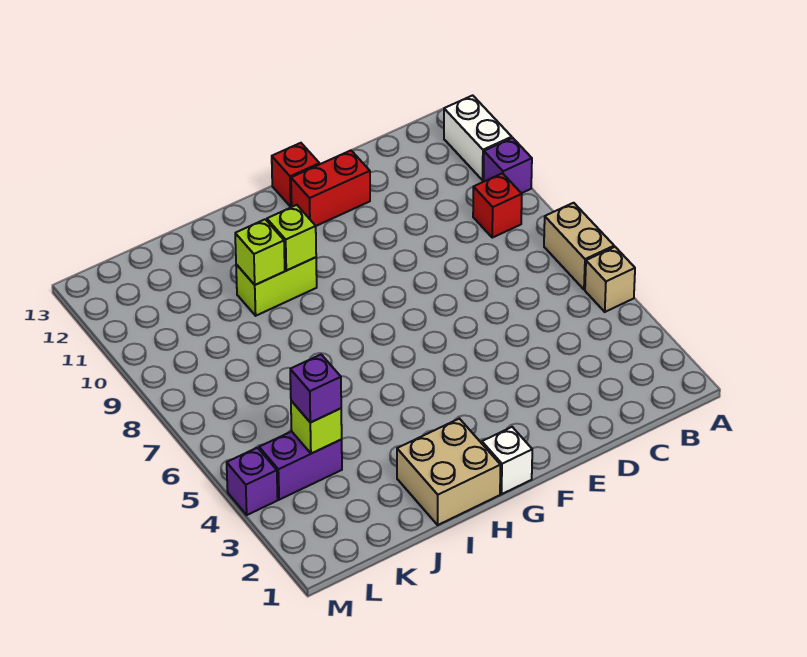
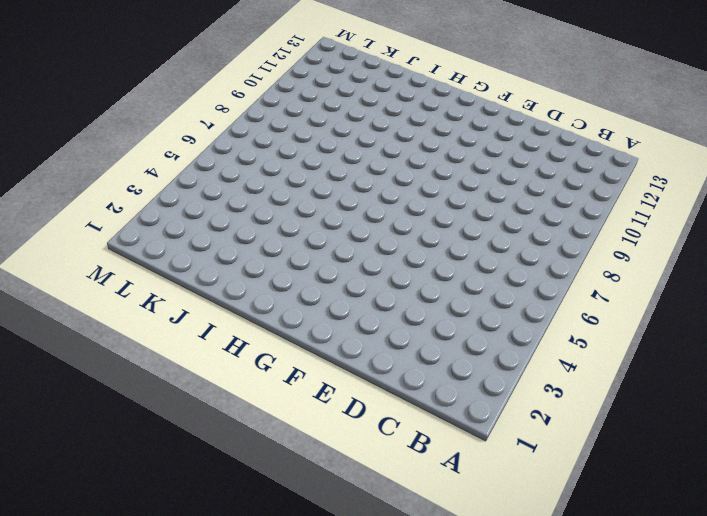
none -> tan 1x1 brick [585,247,635,312]
none -> tan 1x2 brick [544,203,614,290]
none -> purple 1x1 brick [483,138,532,193]

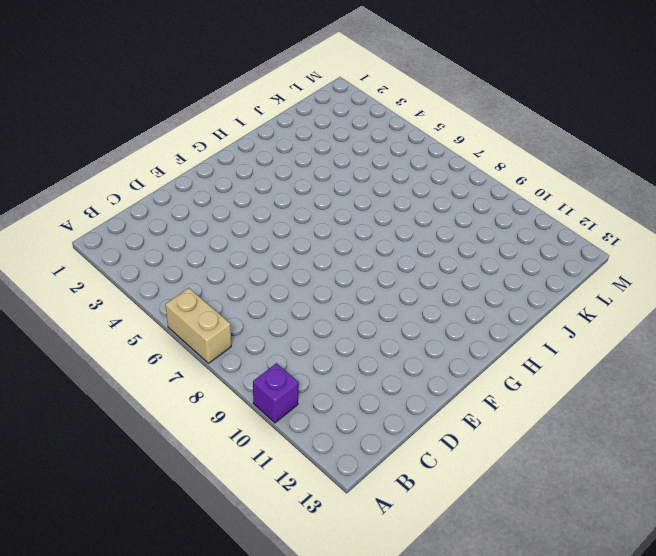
none -> tan 1x1 brick [585,247,635,312]
none -> white 1x2 brick [444,95,512,180]
none -> red 1x1 brick [473,173,522,238]

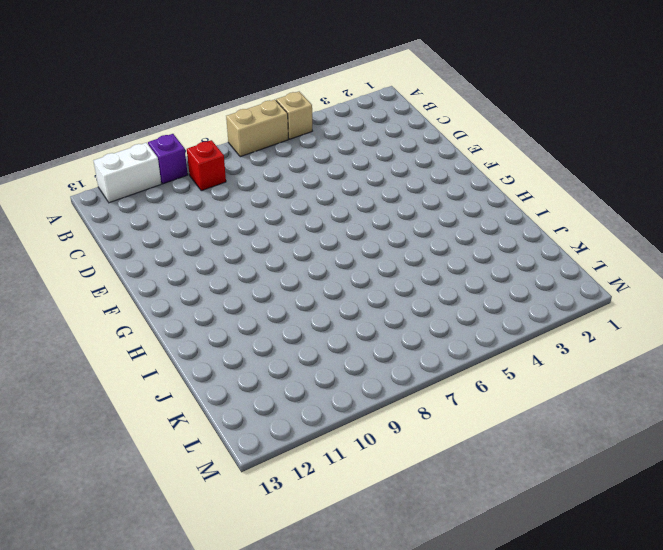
none -> red 1x2 brick [291,150,370,226]
none -> red 1x1 brick [272,143,320,207]
none -> white 1x1 brick [482,427,532,494]

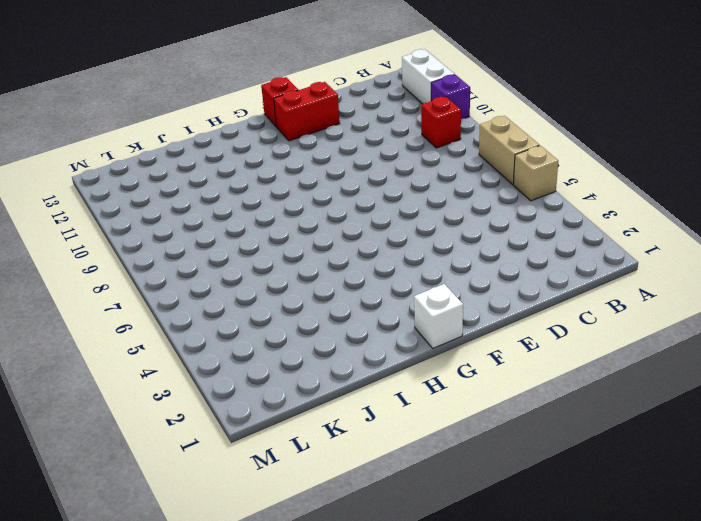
none -> tan 2x2 brick [397,419,501,525]
none -> lime 1x2 brick [236,257,317,316]
none -> purple 1x2 brick [259,431,342,500]

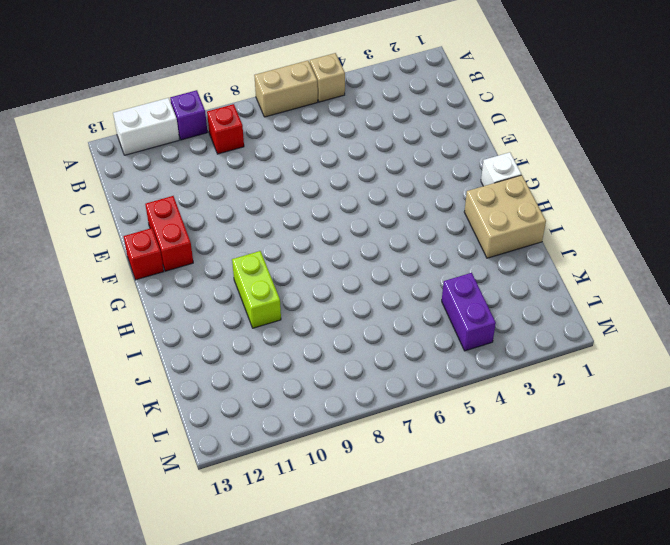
none -> purple 1x1 brick [227,448,278,515]
none -> lime 1x1 brick [267,205,316,270]
none -> lime 1x1 brick [235,219,285,285]

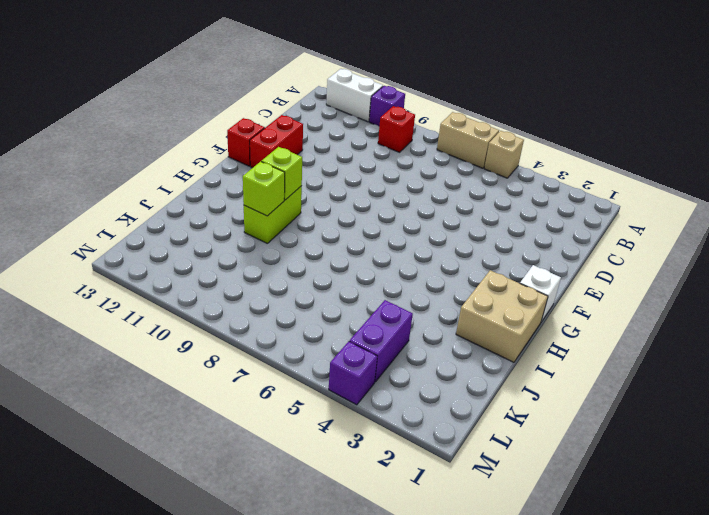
none -> lime 1x1 brick [291,401,342,454]
none -> purple 1x1 brick [290,355,341,422]

